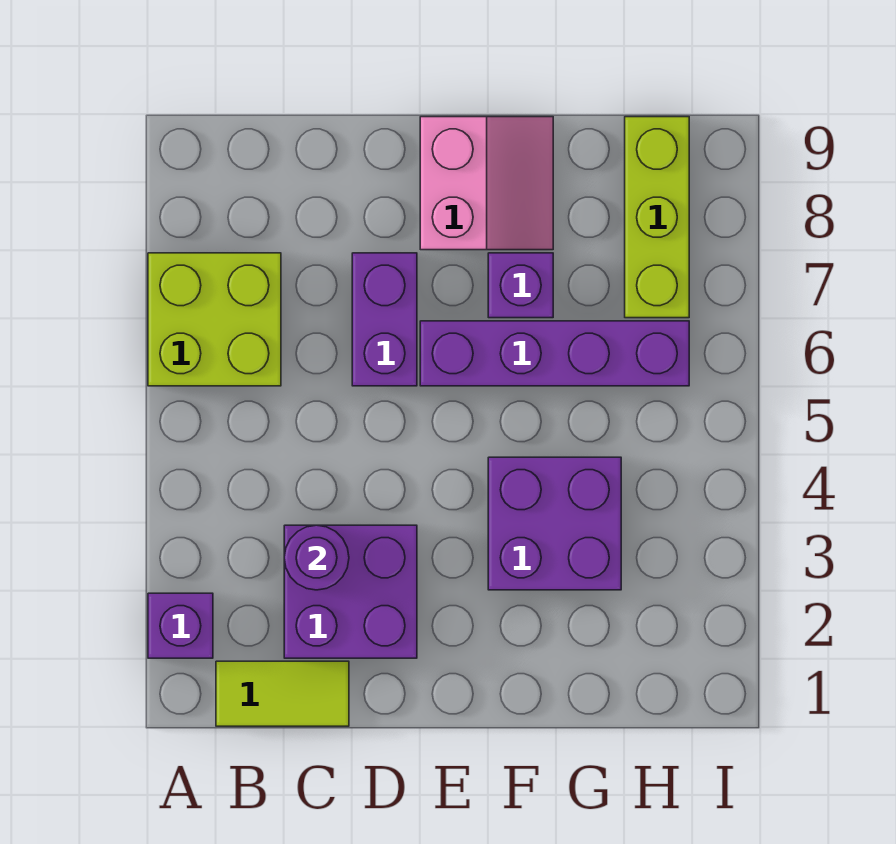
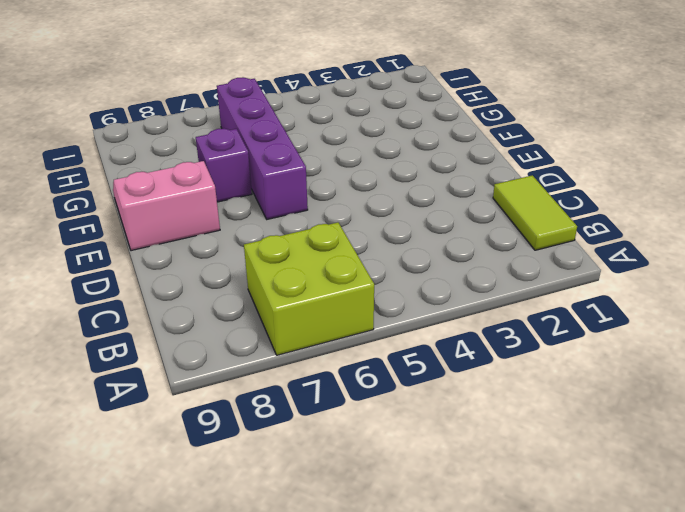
none -> purple 1x1 brick [148,593,213,658]
none -> purple 2x2 brick [284,525,417,658]

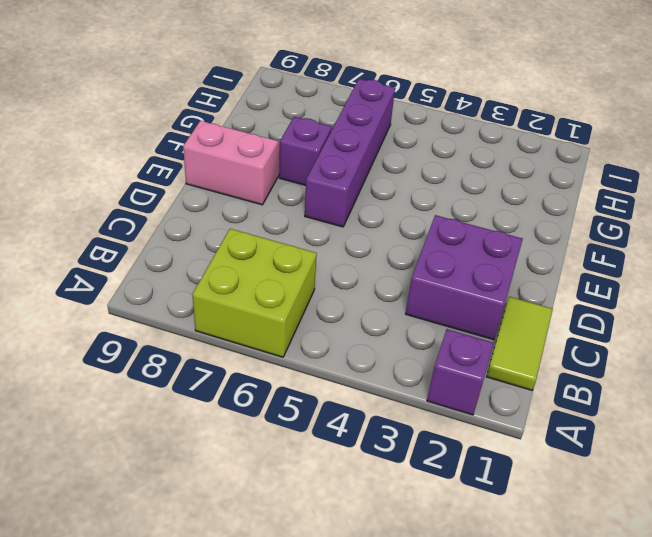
none -> purple 1x2 brick [352,253,417,386]
none -> purple 2x2 brick [488,457,621,590]

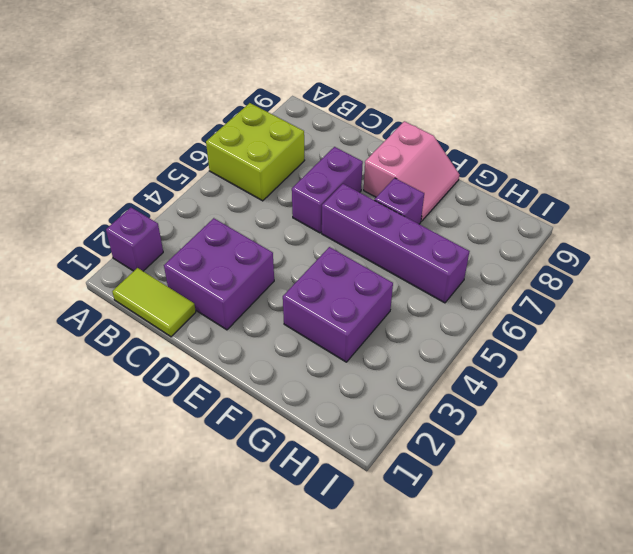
none -> lime 1x3 brick [625,117,689,318]
none -> purple 1x1 round brick [284,525,349,590]

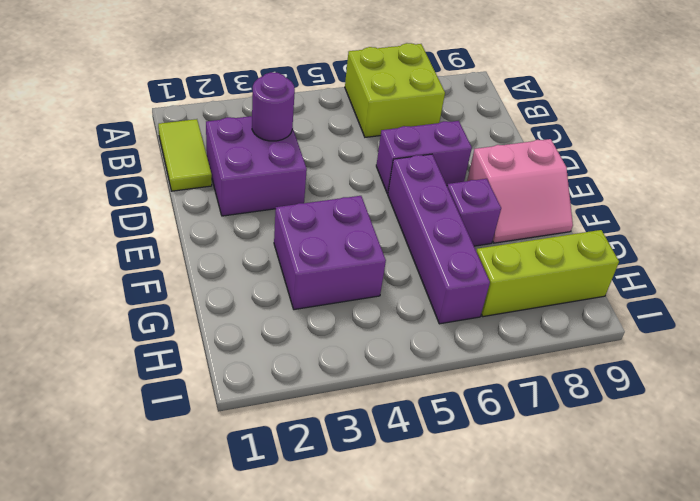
none -> purple 1x1 brick [148,593,213,658]

